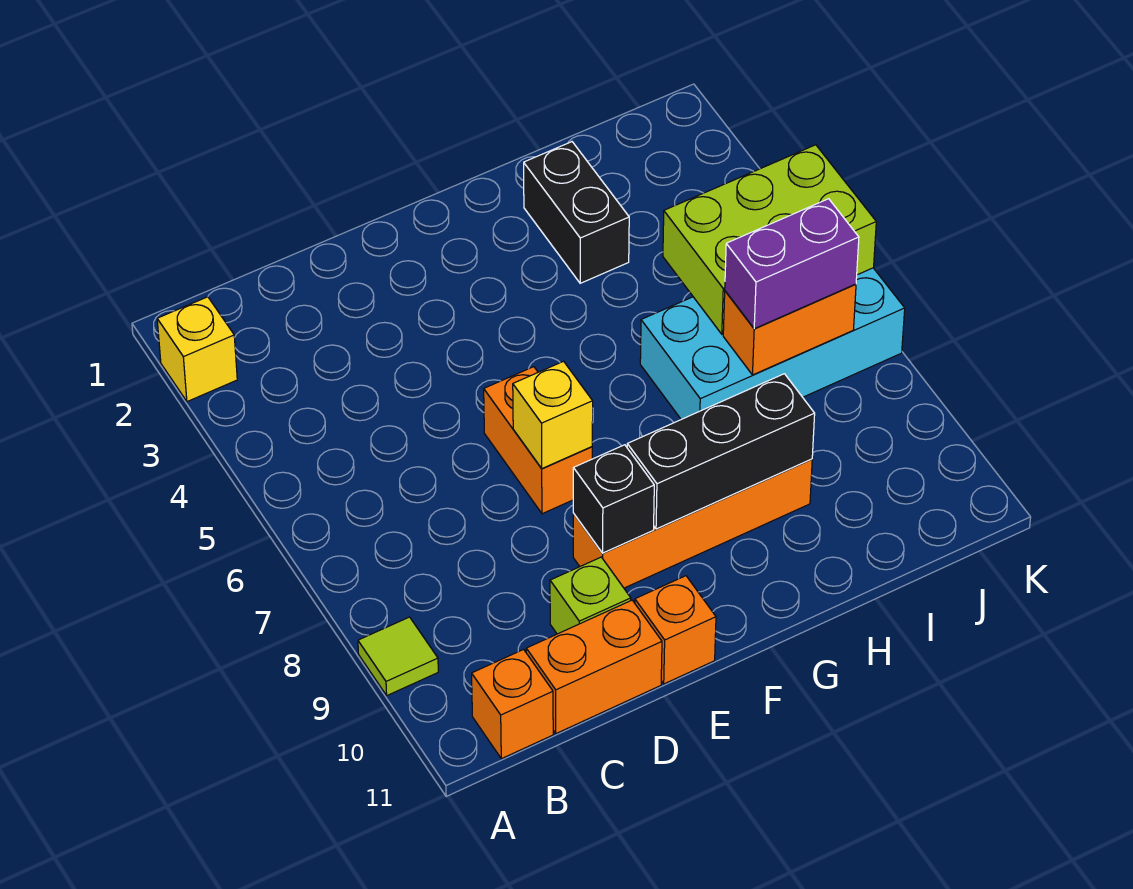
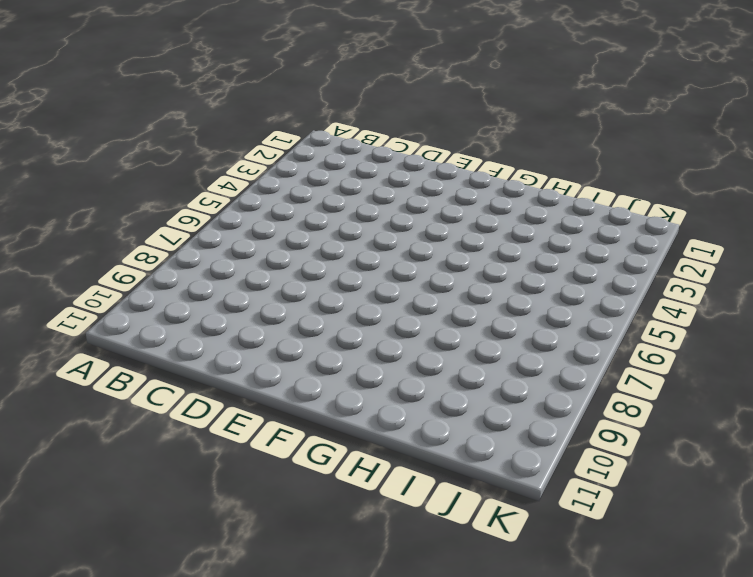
none -> yellow 1x1 brick [157,297,237,402]
none -> lime 1x1 tile [358,617,438,695]
none -> orange 1x1 brick [472,649,553,759]

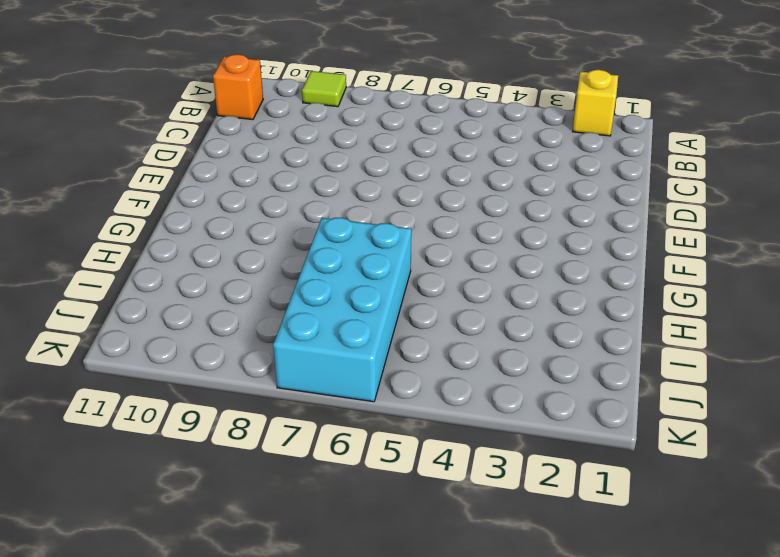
none -> orange 1x2 brick [526,600,662,734]
none -> lime 1x1 brick [550,557,631,634]
none -> orange 1x2 brick [484,367,592,514]

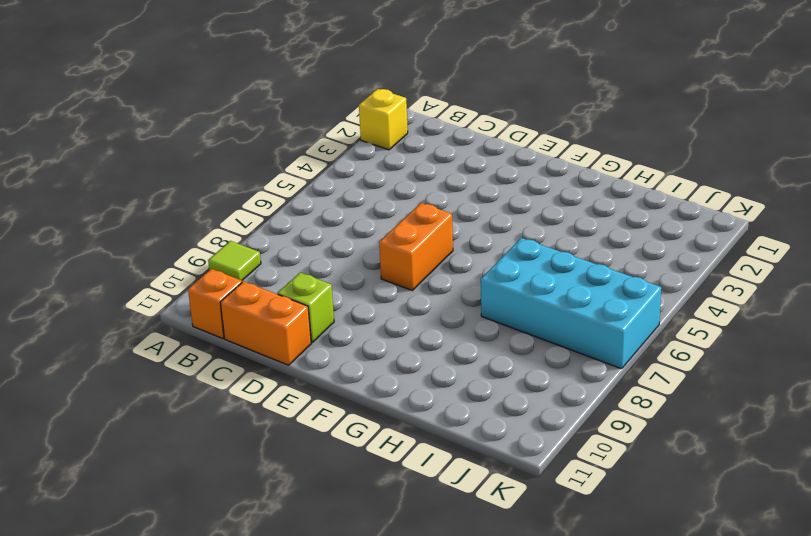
none -> orange 1x4 brick [573,459,812,588]
none -> orange 1x1 brick [635,576,716,684]
none -> black 1x2 brick [524,142,629,283]

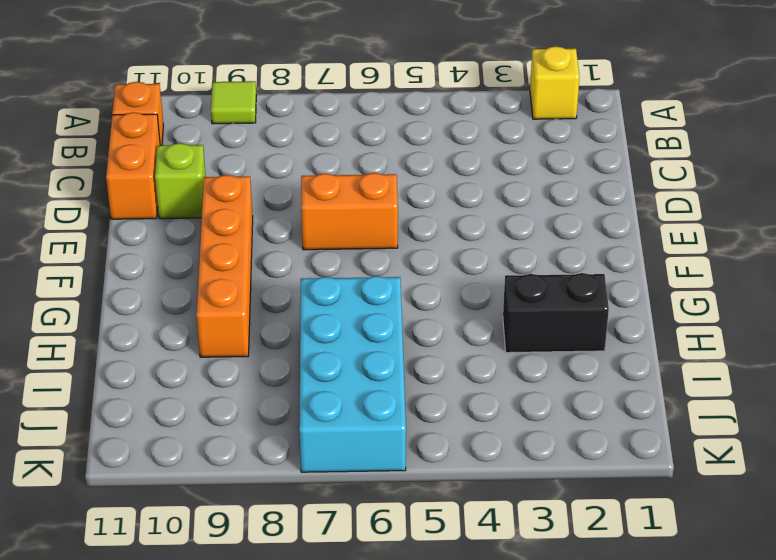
none -> orange 1x1 brick [635,576,716,684]
none -> yellow 1x1 brick [513,361,593,468]
none -> black 1x1 brick [573,445,654,553]

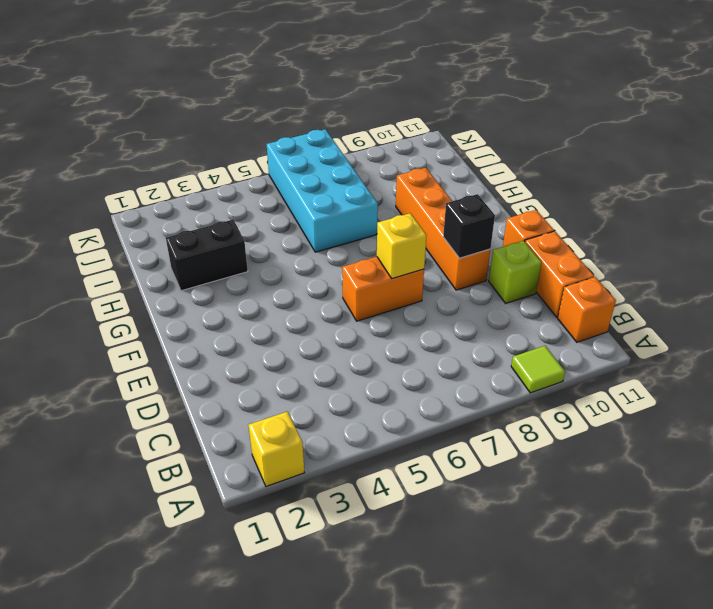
none -> black 1x3 brick [627,374,815,529]
none -> lime 2x3 brick [663,145,876,334]
none -> orange 1x2 brick [723,284,856,375]

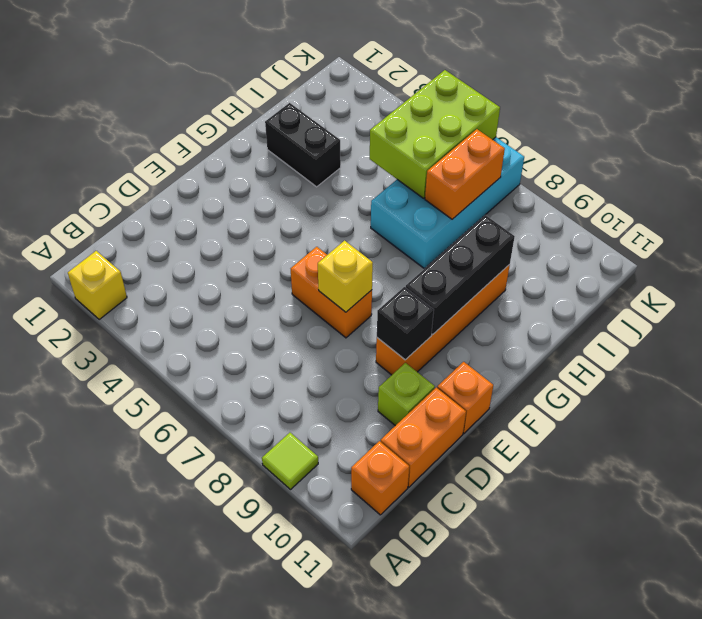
none -> purple 1x2 brick [725,199,859,329]

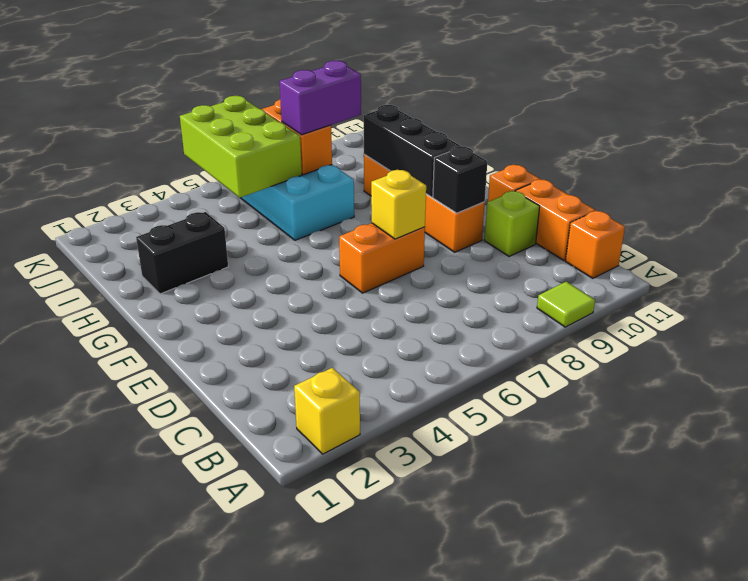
purple 1x2 brick [279,61,361,135] -> purple 1x2 brick turned to [725,199,859,329]

